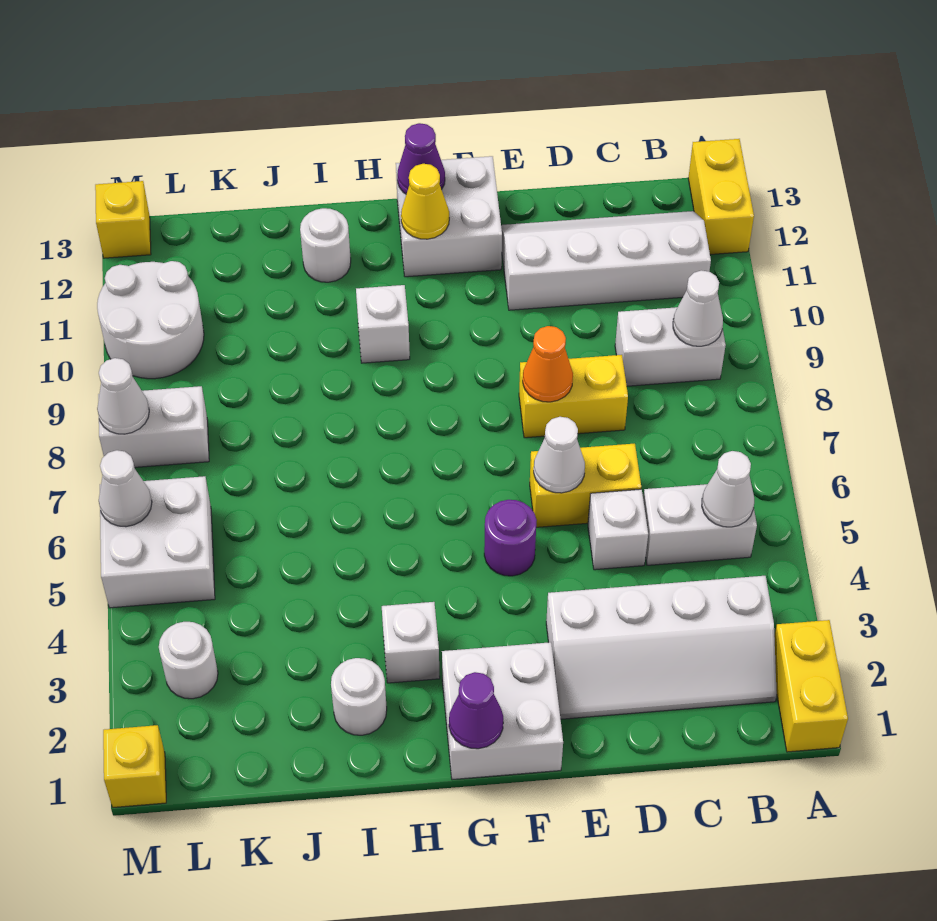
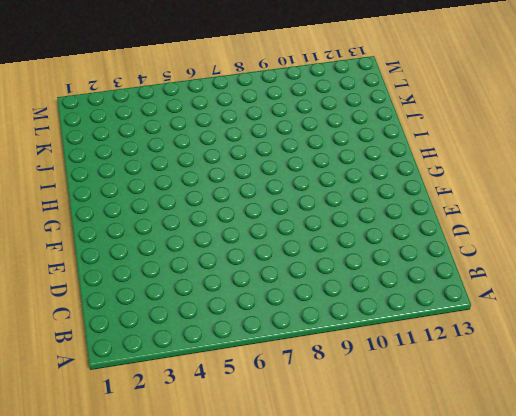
none -> yellow 1x2 brick [774,620,848,752]
none -> yellow 1x2 brick [688,139,754,254]
none -> white 2x4 slope [546,576,777,719]
none -> white 1x2 brick [643,484,757,565]

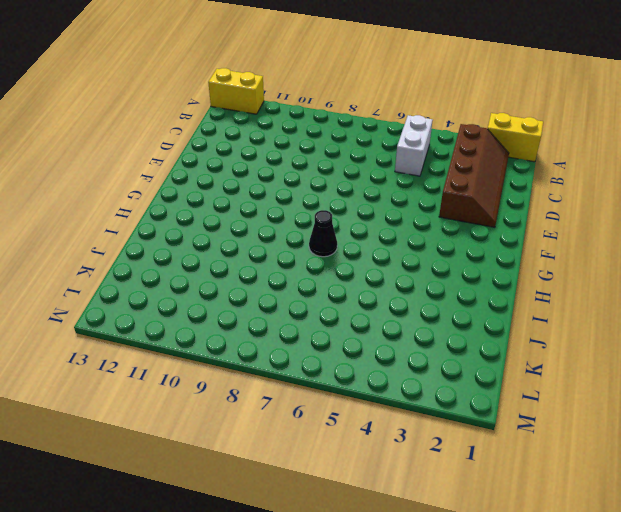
brown 2x4 slope [439,124,509,227] -> white 2x4 slope [546,576,777,719]
black 1x1 cone [309,210,337,257] -> none
none -> white 1x2 brick [615,307,726,386]
none -> white 2x4 slope [501,211,711,310]
none -> white 1x1 brick [588,489,648,570]
none -> yellow 1x2 brick [530,444,641,527]

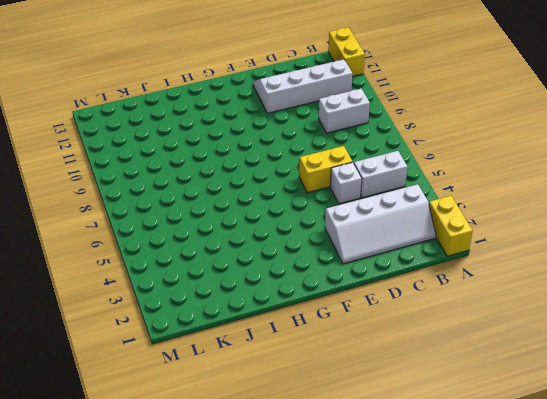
none -> yellow 1x2 brick [519,355,628,438]
none -> white 2x2 brick [442,642,563,780]
none -> purple 1x1 round brick [484,500,537,576]
none -> white 2x2 brick [396,156,502,277]

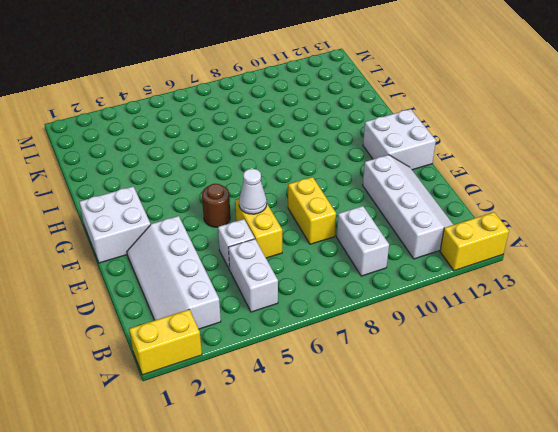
brown 1x1 round brick [202,184,230,227] -> purple 1x1 round brick [484,500,537,576]
none -> white 1x1 brick [382,602,440,683]
none -> white 1x1 brick [356,285,410,363]
none -> white 1x1 round brick [331,658,387,735]
none -> white 1x1 round brick [300,208,351,282]

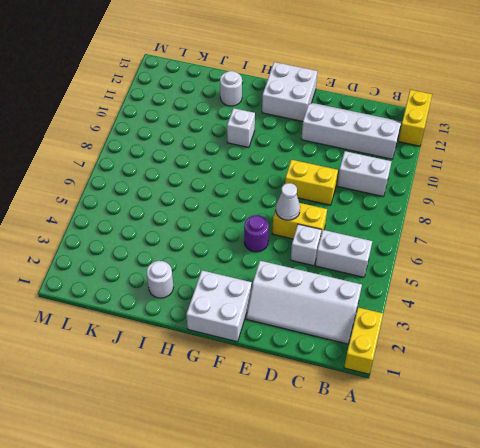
none -> white 1x1 brick [382,602,440,683]
none -> white 1x1 round brick [159,622,218,699]
none -> white 2x2 brick [100,476,215,608]
none -> white 1x2 brick [98,386,209,467]

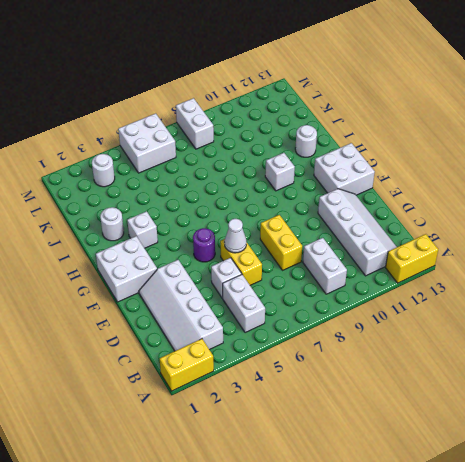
none -> white 2x2 round brick [97,261,204,379]
none -> yellow 1x1 brick [103,725,166,807]
none -> yellow 1x1 brick [95,181,151,258]
none -> white 1x1 cone [702,451,754,527]

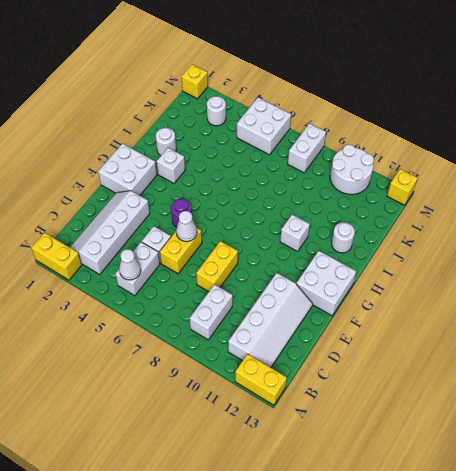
none -> white 1x1 cone [673,270,723,346]
none -> orange 1x1 cone [523,326,573,402]
none -> purple 1x1 cone [449,672,503,749]
none -> yellow 1x1 cone [401,164,449,239]

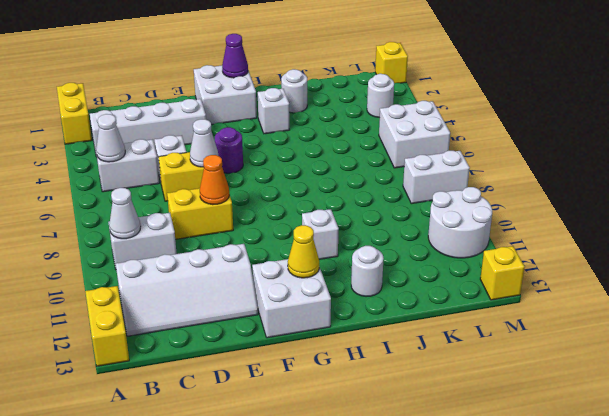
none -> purple 1x1 cone [397,123,445,194]
none -> white 1x1 cone [99,450,152,527]
none -> white 1x1 cone [97,358,149,434]

